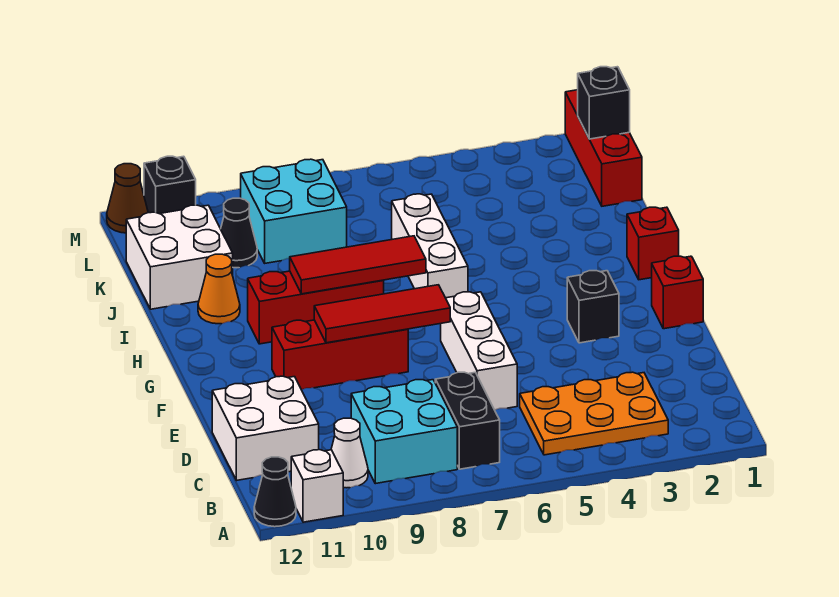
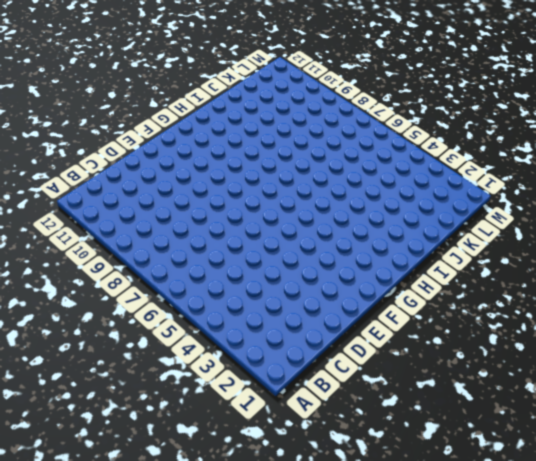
none -> white 1x1 brick [291,450,343,522]
none -> black 1x1 cone [254,457,296,527]
none -> orange 2x3 plate [520,372,668,455]

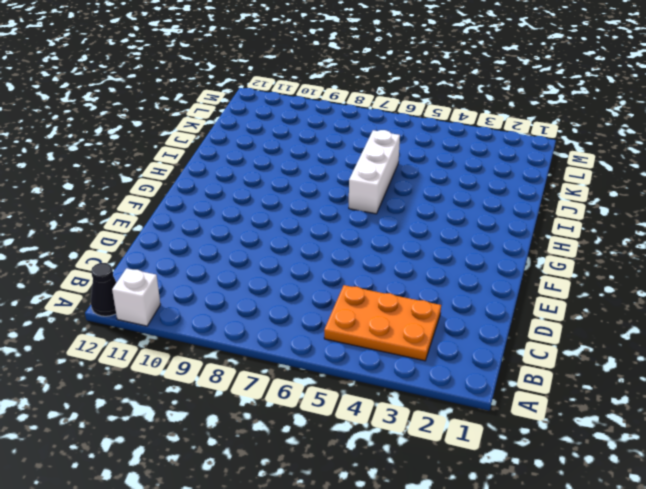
none -> black 1x2 brick [435,372,500,469]
none -> cyan 2x2 brick [351,380,457,484]
none -> white 1x1 cone [331,418,368,488]

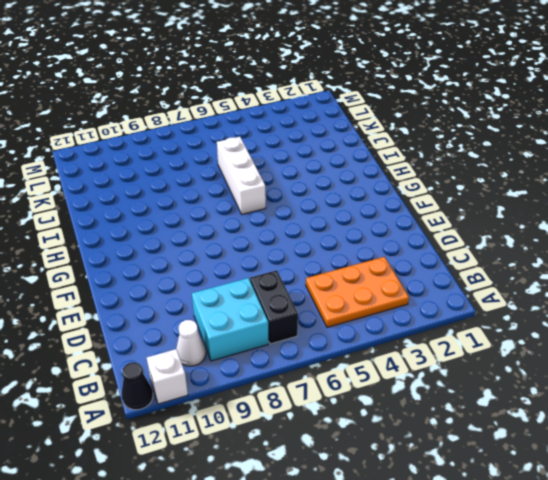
none -> white 2x2 brick [212,376,319,480]
none -> white 1x3 brick [441,292,517,410]
none -> red 1x1 brick [652,256,703,329]

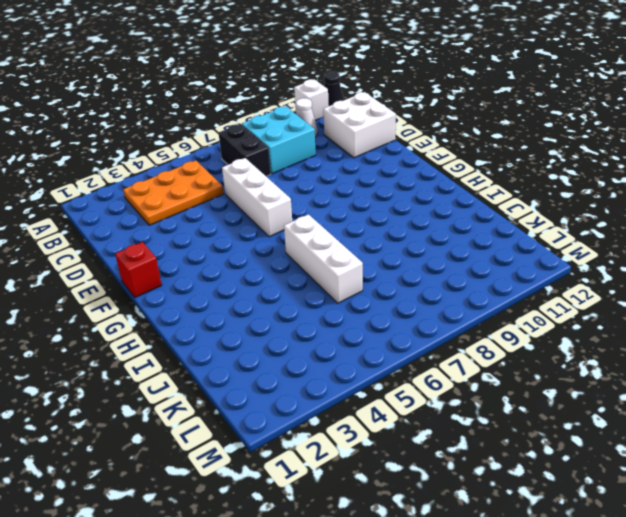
none -> black 1x1 brick [567,271,619,343]
none -> red 1x3 brick [272,320,408,390]
none -> red 1x1 brick [627,207,679,280]

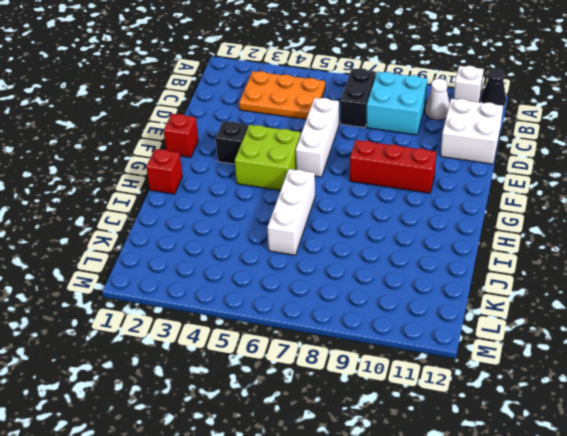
lime 2x2 brick [235,125,301,191] -> none
none -> red 1x3 brick [248,271,384,344]
none -> orange 1x1 cone [198,254,240,324]
none -> white 2x2 brick [126,205,233,309]

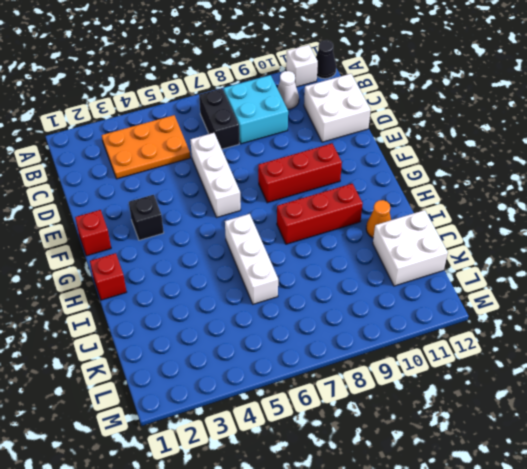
none -> red 1x3 brick [565,90,642,206]
none -> cyan 2x2 brick [241,159,347,263]
none -> black 1x1 cone [221,198,257,268]

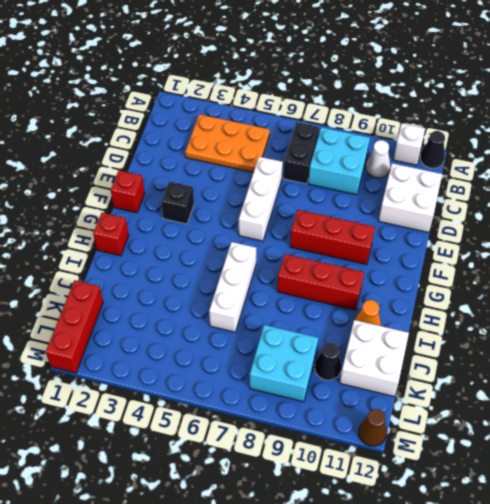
none -> black 1x1 brick [144,156,196,214]
none -> red 1x3 tile [314,285,450,343]
none -> red 1x3 tile [290,236,426,294]

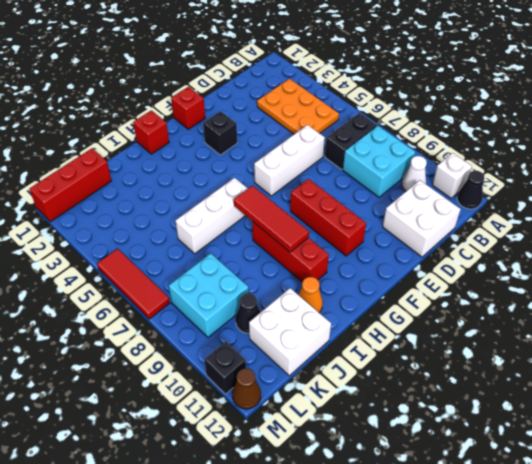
red 1x3 tile [97,249,170,319] -> red 1x3 tile moved to [314,285,450,343]
none -> black 1x1 brick [578,67,630,139]

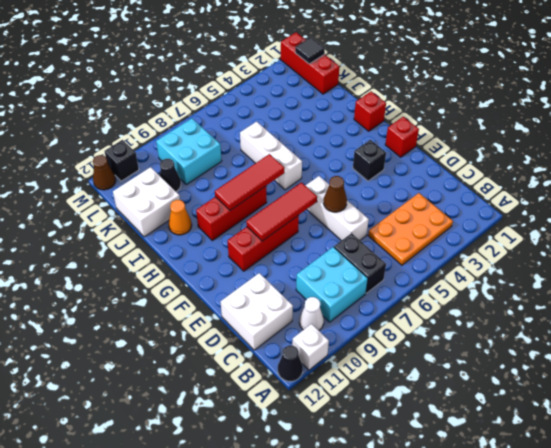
brown 1x1 cone [323,176,347,212] -> none
black 1x1 tile [295,37,325,64] -> black 1x1 brick [578,67,630,139]

